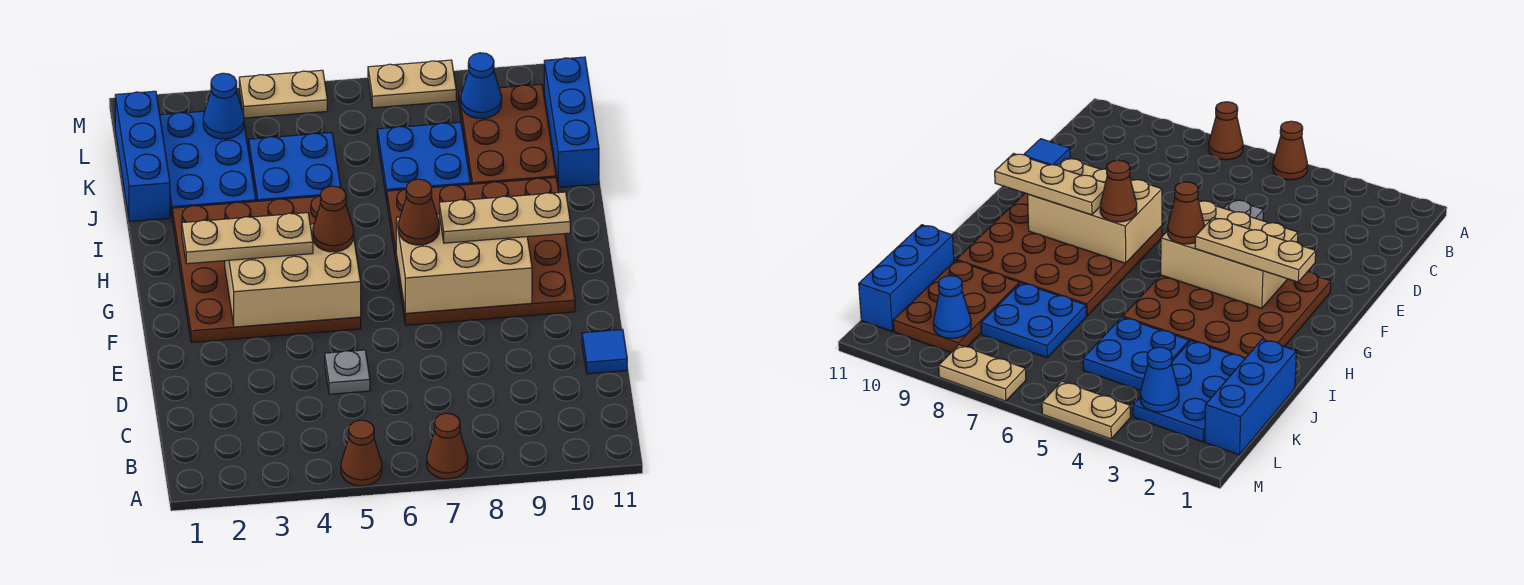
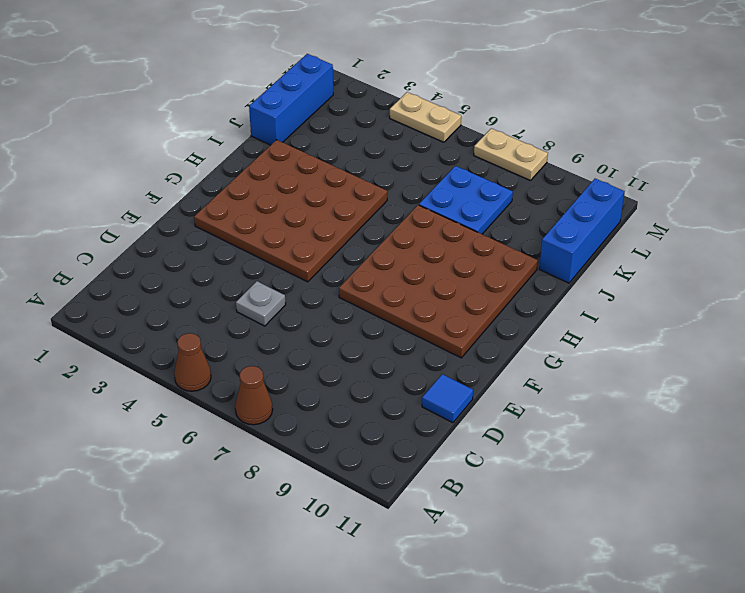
none -> blue 2x3 plate [160,111,256,215]
none -> blue 2x2 plate [249,133,341,201]
none -> brown 2x3 plate [459,84,556,184]

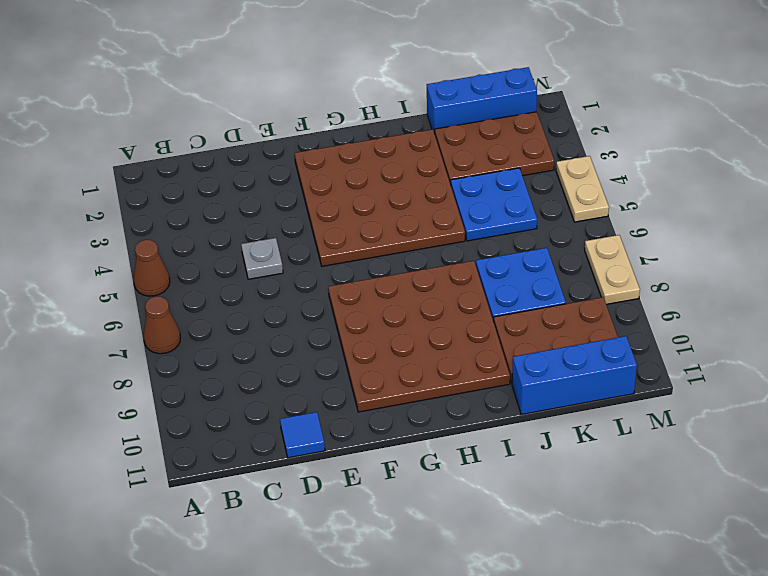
brown 2x3 plate [435,112,554,185] -> blue 2x3 plate [160,111,256,215]
none -> tan 2x3 brick [225,224,361,327]
none -> tan 2x3 brick [396,214,532,313]
none -> blue 1x1 cone [203,73,244,139]

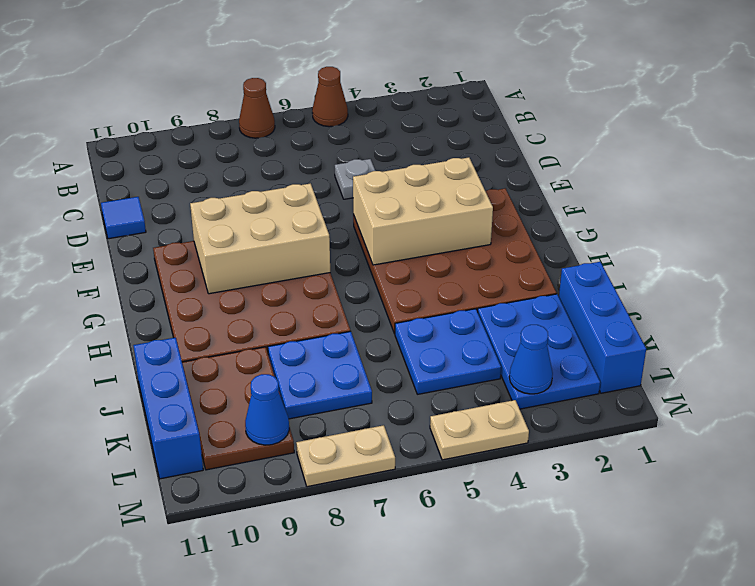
none -> tan 1x3 plate [182,213,313,264]
none -> brown 1x1 cone [313,186,354,252]
none -> brown 1x1 cone [399,179,439,245]

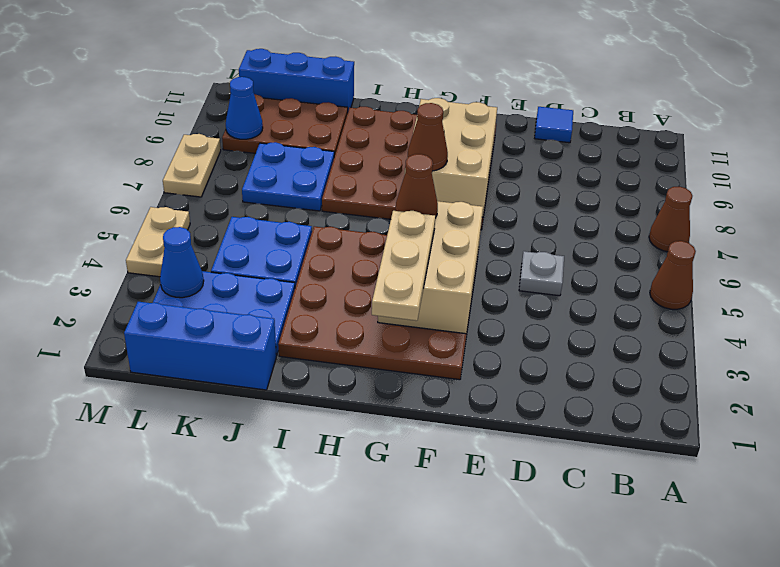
none -> tan 1x3 plate [439,192,570,243]

